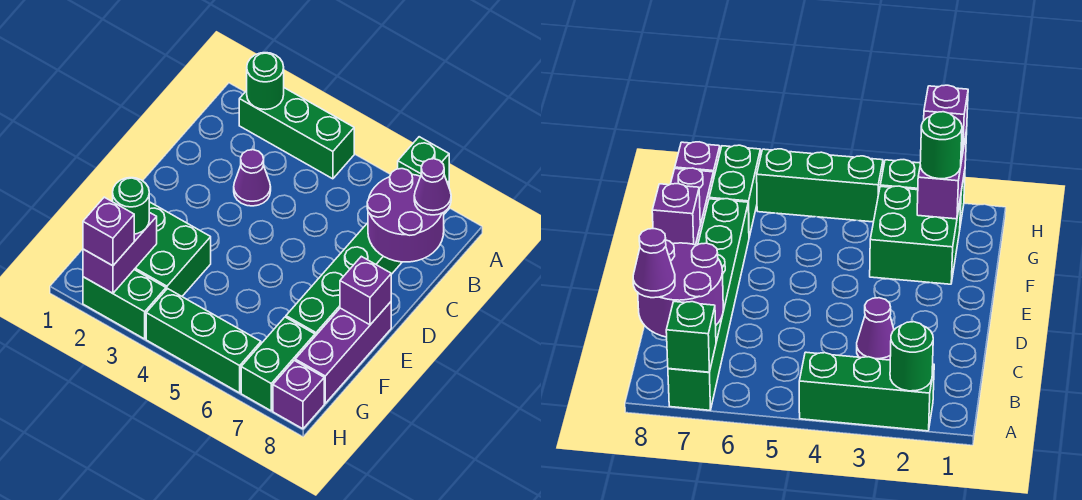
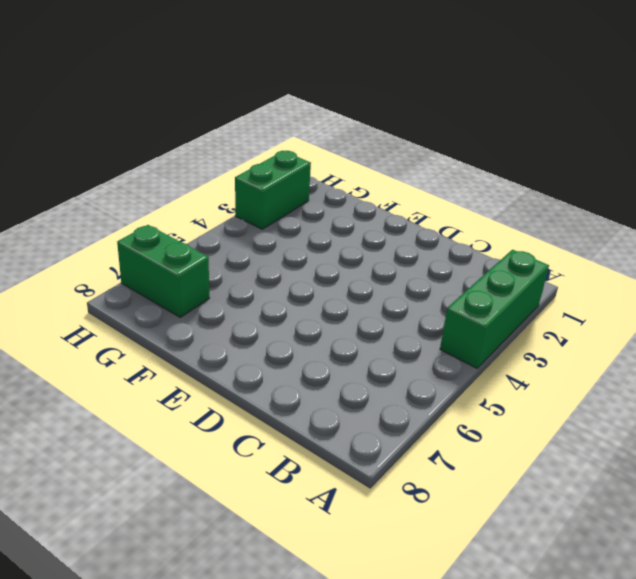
none -> green 1x6 brick [286,182,449,336]
none -> purple 1x1 cone [234,150,271,206]
none -> purple 1x3 brick [295,302,391,403]

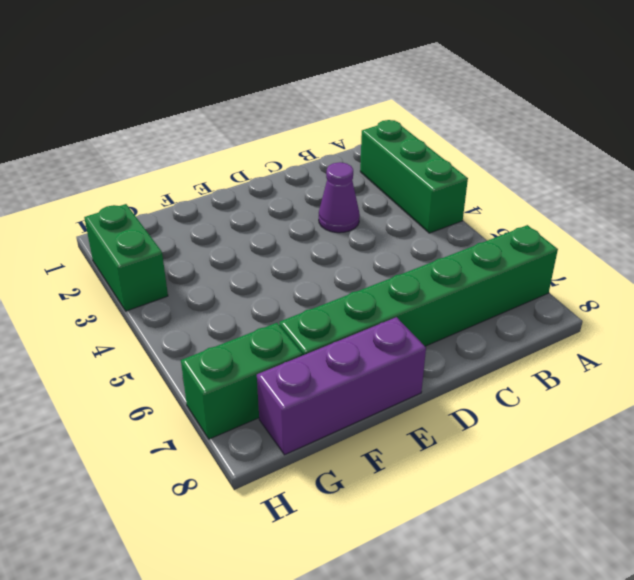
none -> green 2x2 brick [134,202,211,296]
none -> green 1x3 brick [146,289,261,393]
none -> purple 1x1 brick [273,360,324,429]

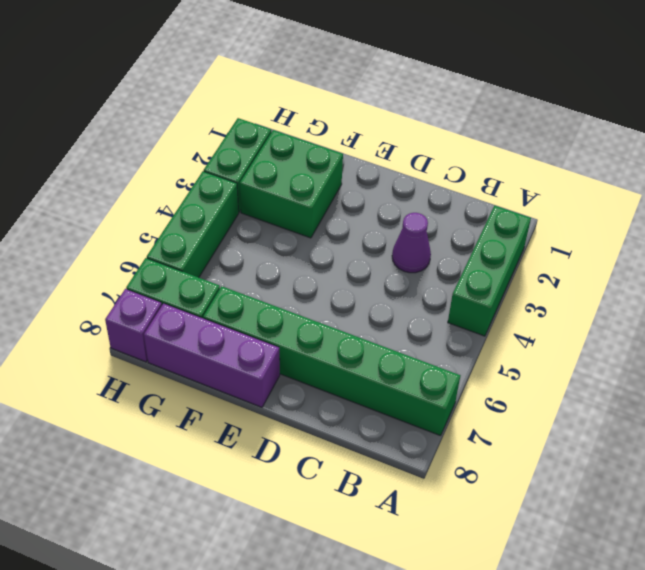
none -> green 1x1 round brick [247,53,284,110]
none -> green 1x1 brick [398,137,449,183]
none -> purple 2x2 round brick [367,169,444,262]

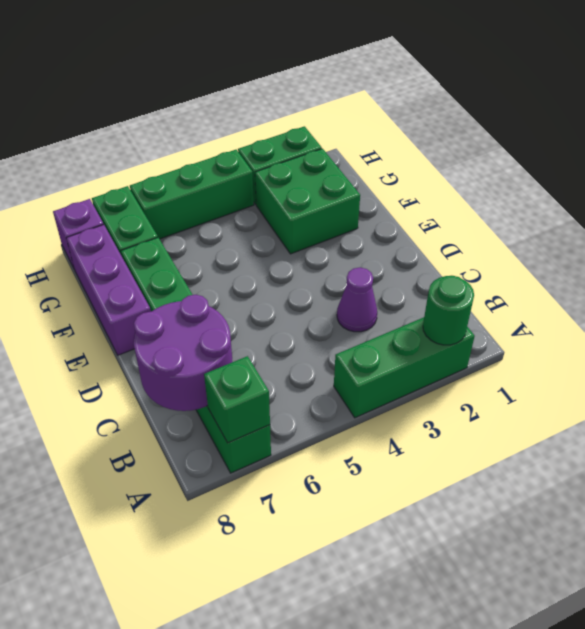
none -> purple 1x1 brick [340,256,391,325]
none -> purple 1x2 brick [83,212,157,293]
none -> purple 1x1 cone [414,159,451,215]

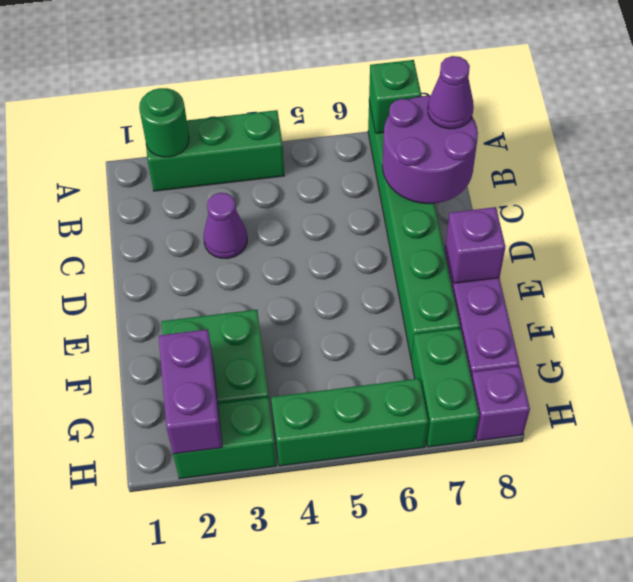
none -> green 1x1 round brick [113,178,149,234]
none -> purple 1x1 brick [83,197,134,266]

